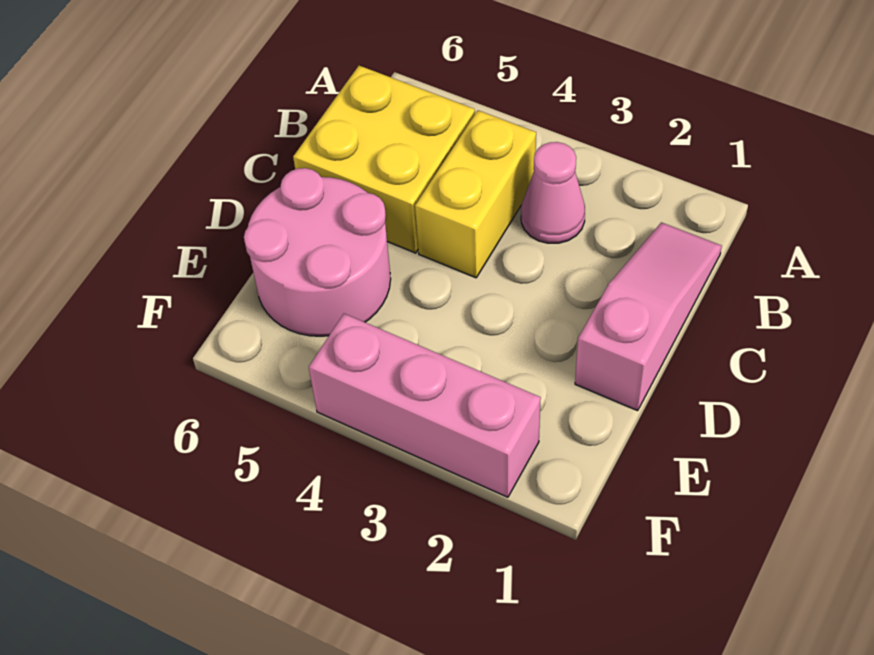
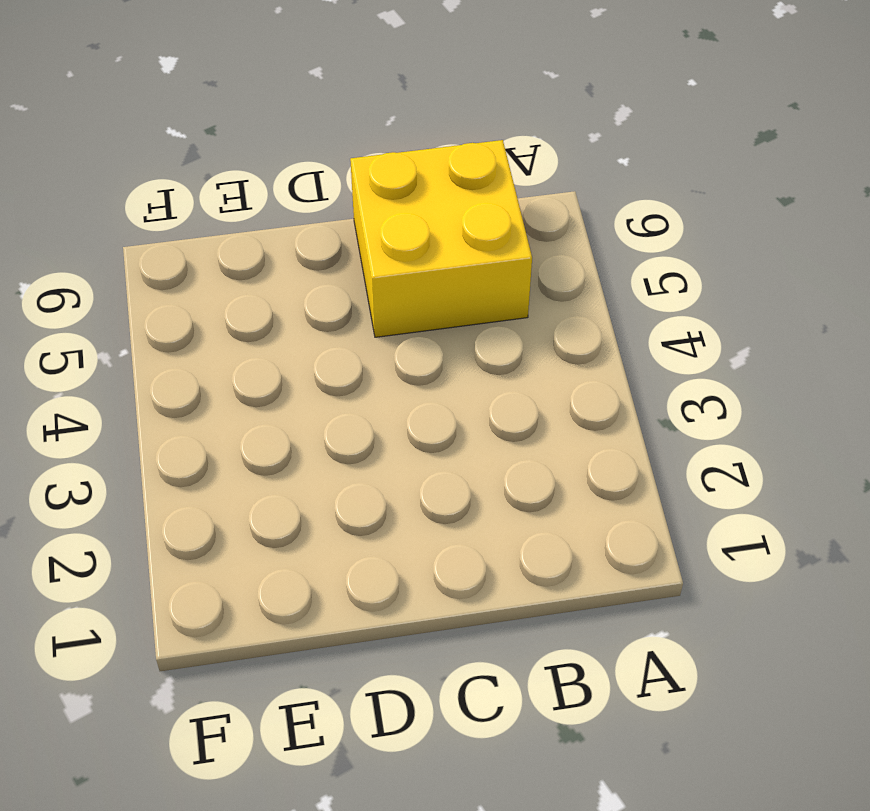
none -> pink 1x3 slope [575,222,722,411]
none -> pink 1x1 cone [521,142,585,243]

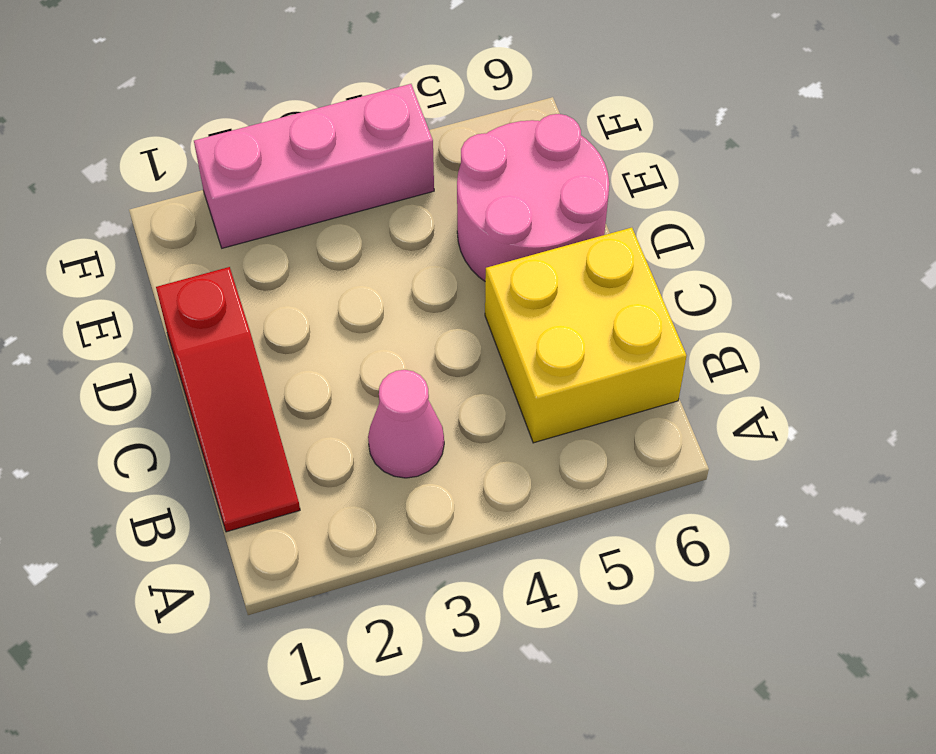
red 1x3 slope [156,267,300,532] -> pink 1x3 slope [575,222,722,411]
none -> yellow 1x2 brick [415,110,536,278]

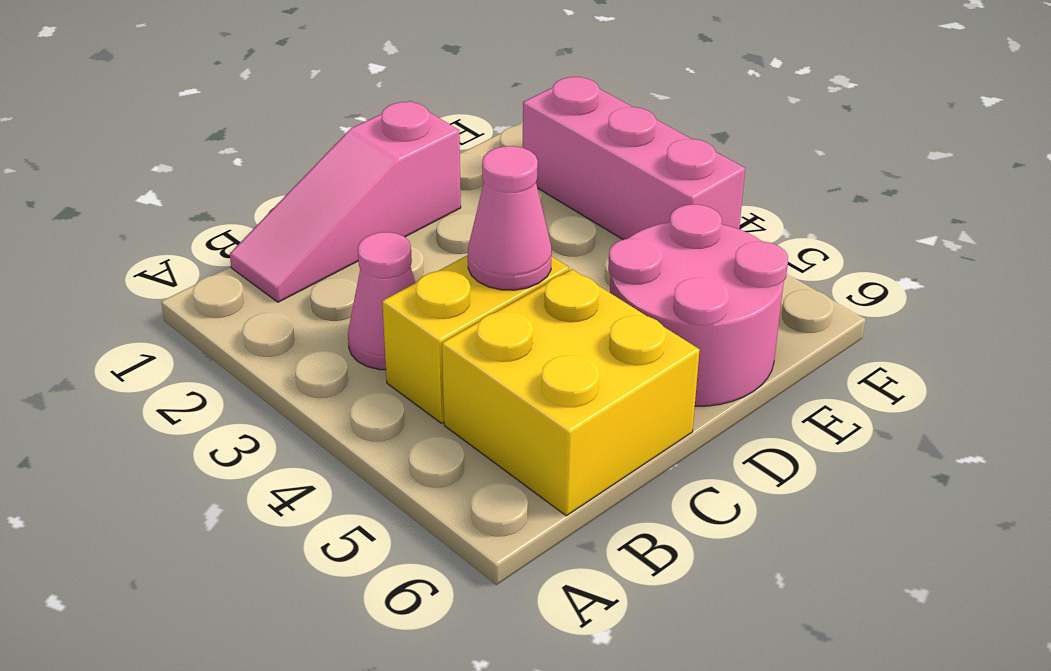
pink 1x1 cone [468,146,552,290] -> none

